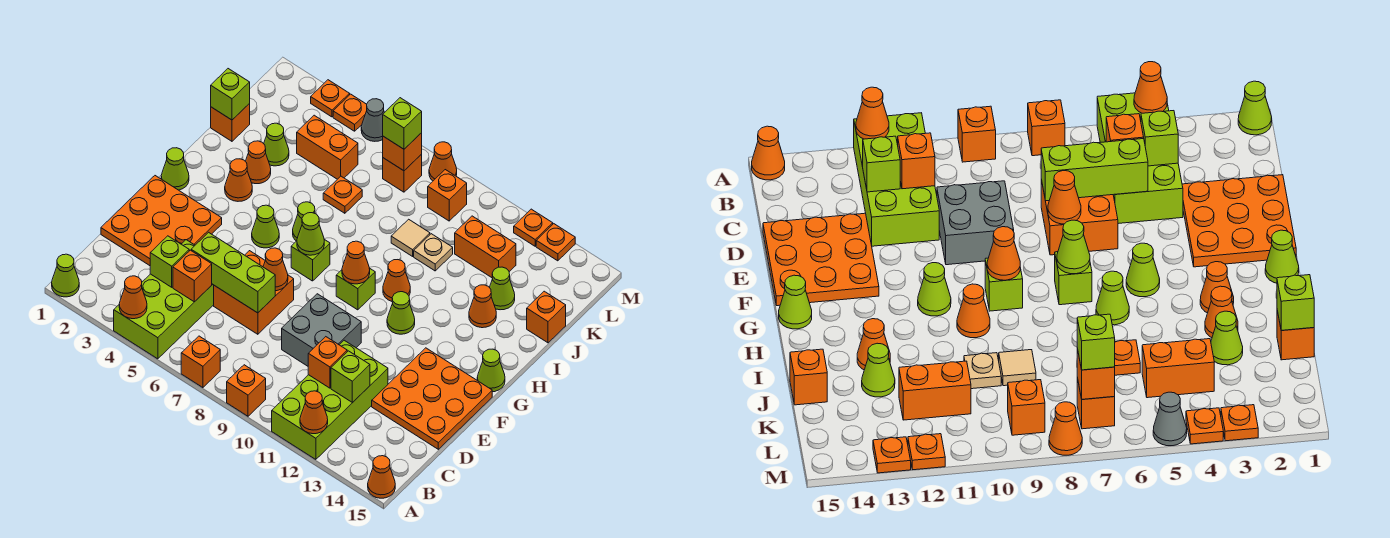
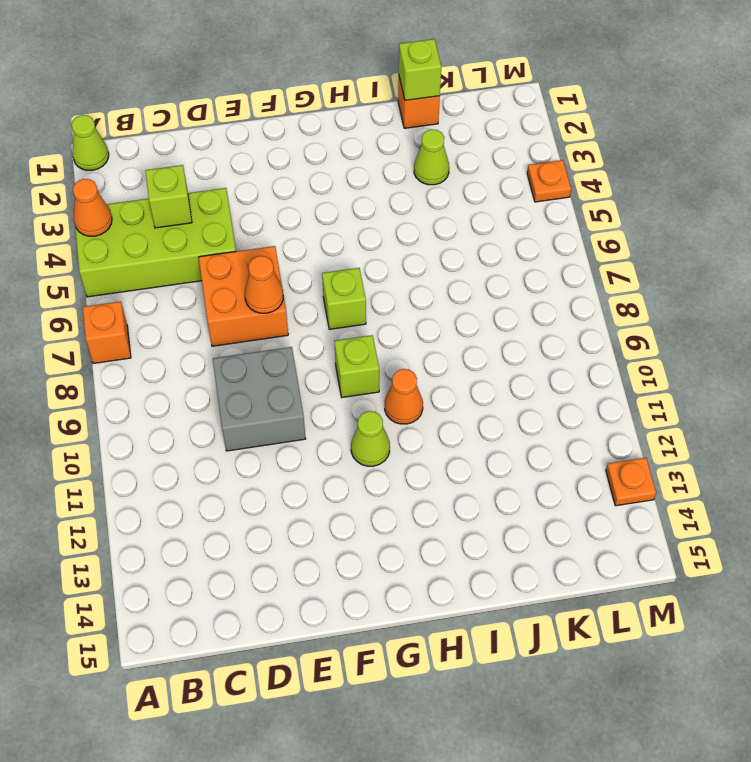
none -> orange 1x1 brick [227,365,266,416]
none -> lime 2x4 brick [272,340,388,459]
none -> orange 1x1 cone [368,456,395,498]
none -> orange 3x3 plate [101,176,222,266]

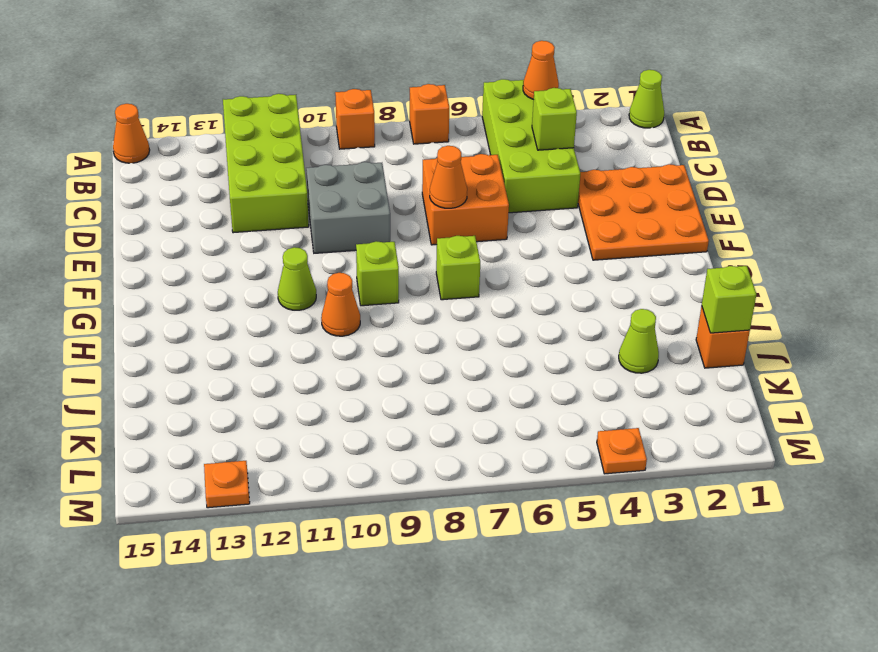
none -> orange 3x3 plate [372,348,492,449]
none -> lime 1x1 cone [161,148,189,190]
none -> lime 1x1 cone [252,205,279,248]
none -> lime 1x1 cone [477,349,505,392]

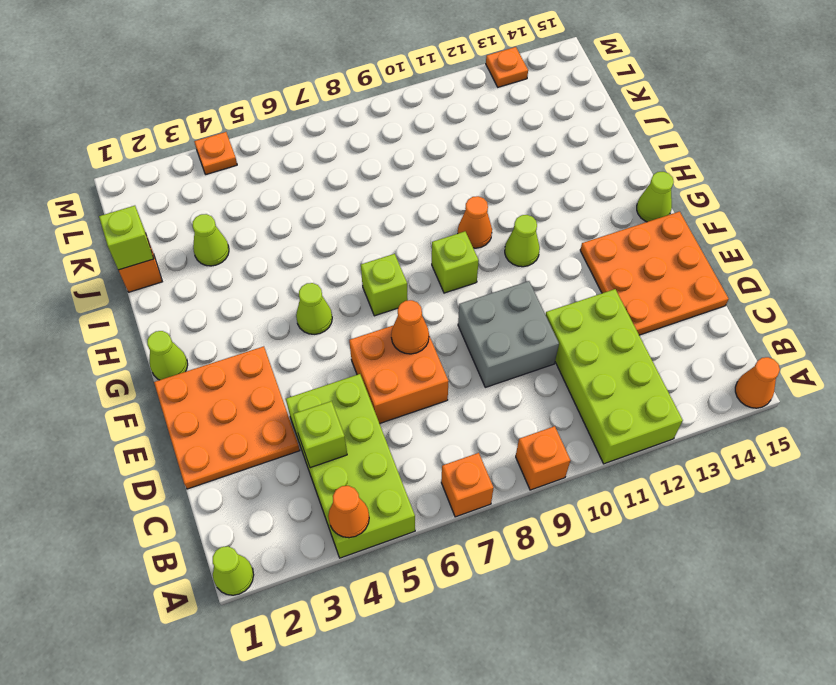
none -> orange 1x1 cone [225,159,252,201]
none -> lime 1x1 cone [293,202,315,241]
none -> orange 1x1 cone [245,141,271,184]
none -> orange 1x1 cone [469,285,496,328]

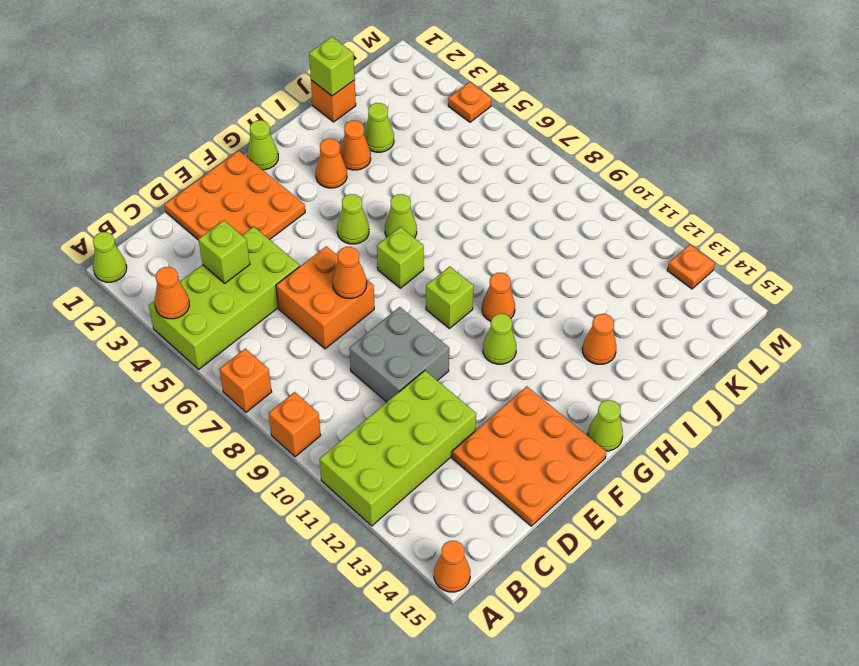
none -> orange 1x1 plate [323,176,362,213]
none -> tan 1x1 tile [391,219,430,256]
none -> tan 1x1 plate [414,234,453,271]
none -> lime 1x1 cone [489,267,515,310]

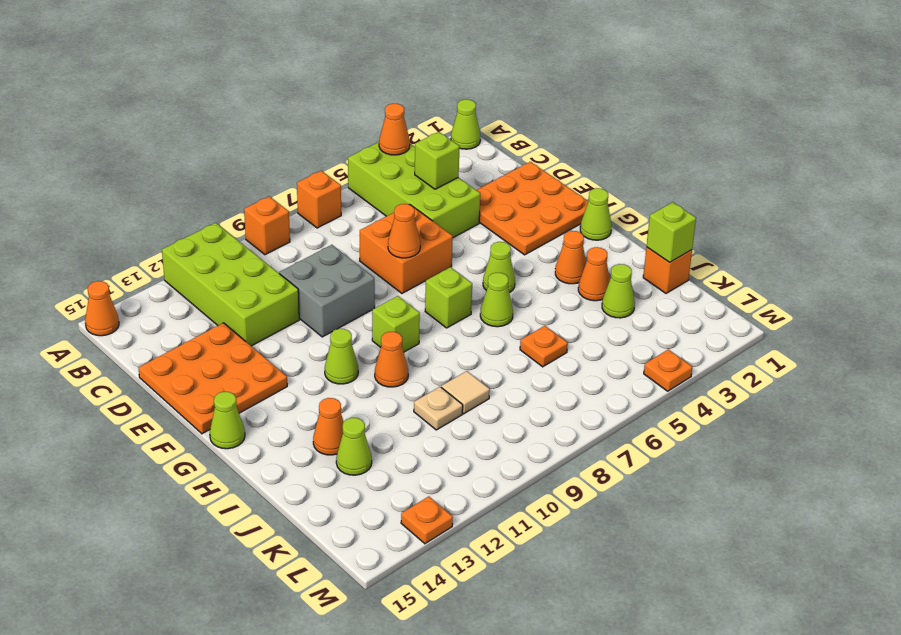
none -> orange 1x1 brick [527,291,566,343]
none -> orange 1x2 brick [297,115,358,179]
none -> orange 1x2 brick [455,216,516,278]
none -> orange 1x1 brick [383,155,422,192]

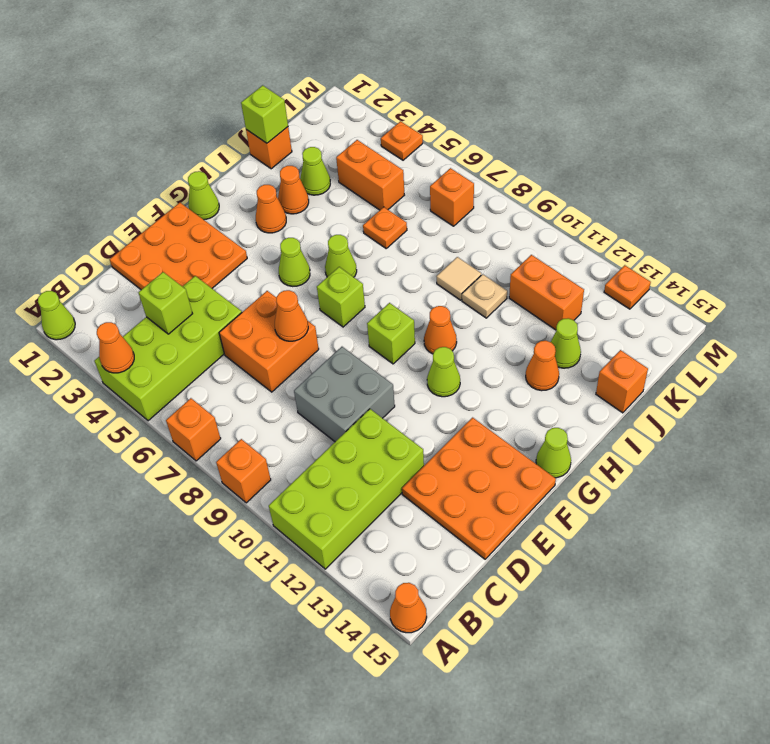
none -> orange 1x1 brick [428,170,467,221]
none -> orange 1x1 plate [311,80,350,117]
none -> grey 1x1 cone [361,99,384,141]
none -> orange 1x1 cone [429,142,457,181]

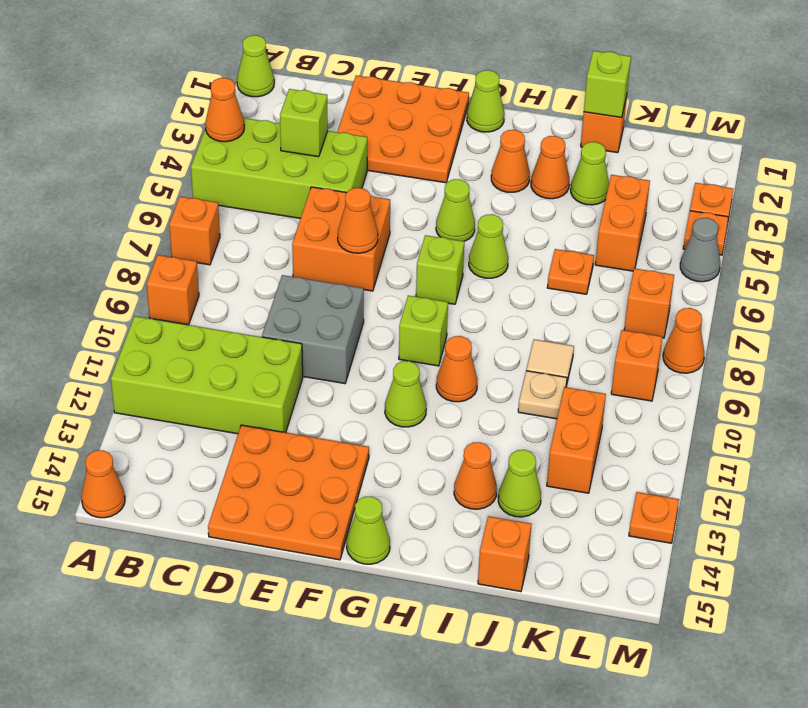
none -> orange 1x1 plate [514,209,553,246]
none -> orange 1x1 cone [300,391,328,434]
none -> orange 1x1 brick [173,250,212,302]
none -> orange 1x1 brick [308,337,347,388]

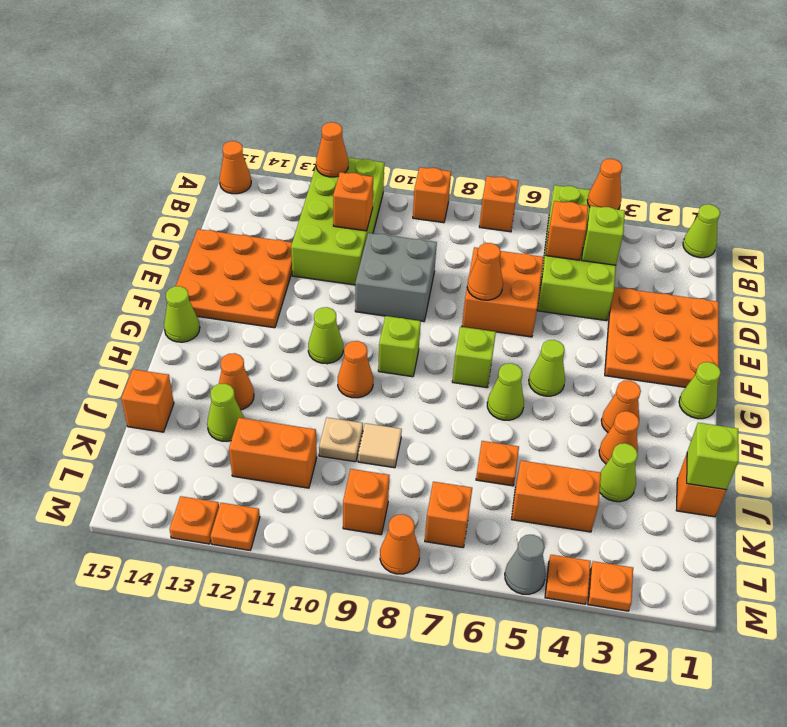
none -> lime 1x1 brick [331,351,370,403]
none -> lime 1x3 brick [191,232,275,313]
none -> lime 1x1 cone [297,213,324,255]
none -> orange 1x1 cone [342,241,370,284]

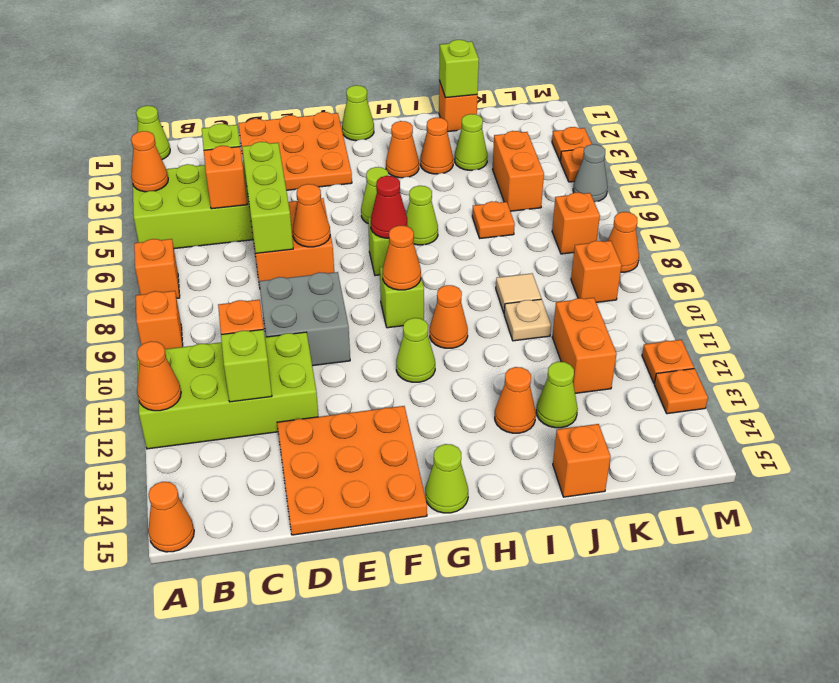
red 1x1 cone [371,176,407,238] -> lime 1x1 cone [297,213,324,255]
none -> orange 1x1 brick [383,133,422,171]
none -> lime 1x1 brick [383,98,422,149]

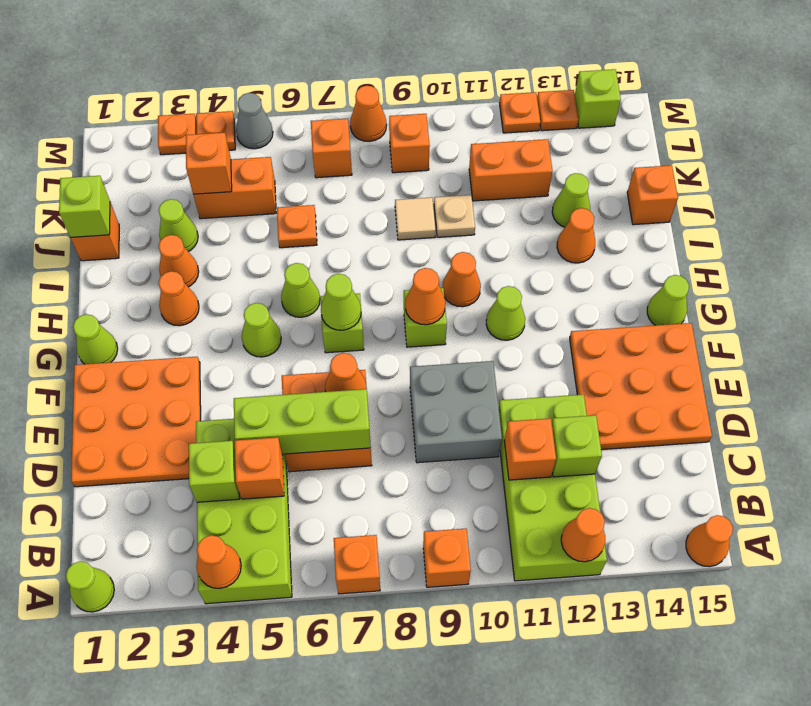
orange 1x1 brick [186,133,232,194] -> orange 1x1 brick moved to [383,133,422,171]
lime 1x1 brick [575,69,621,128] -> lime 1x1 brick moved to [383,98,422,149]

